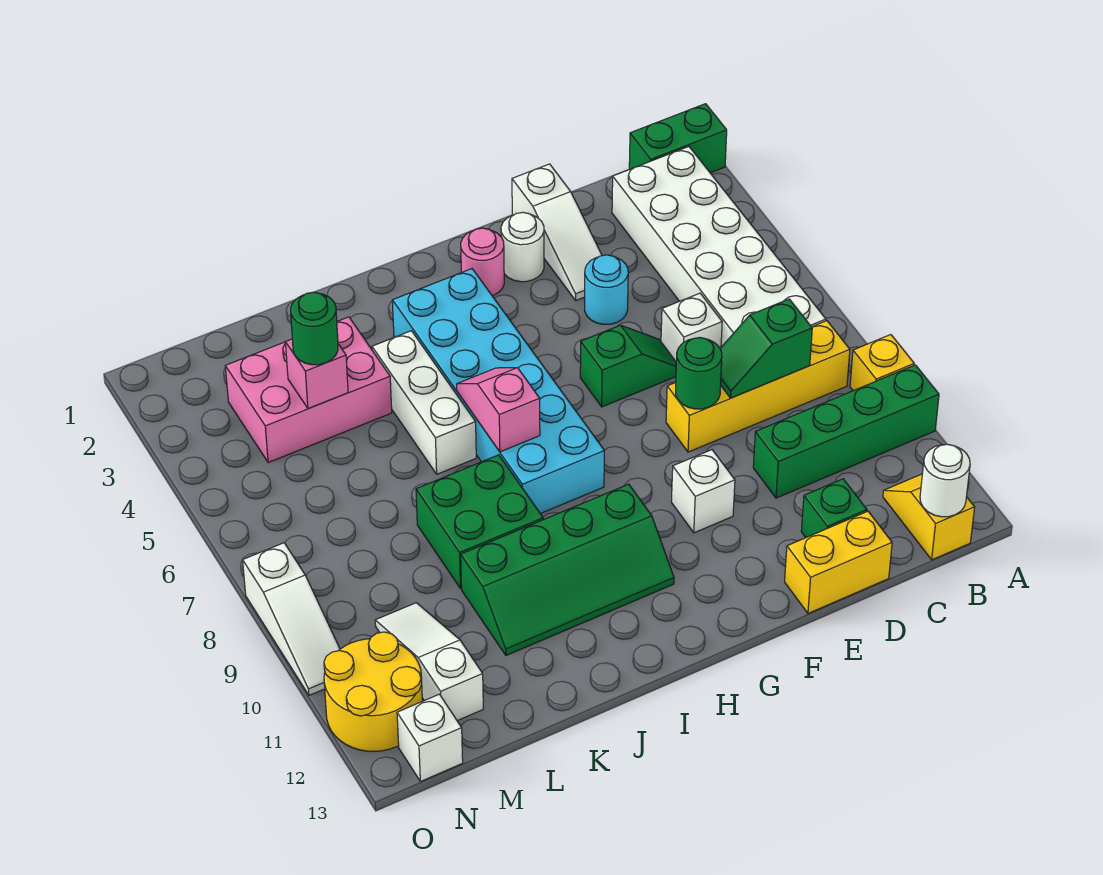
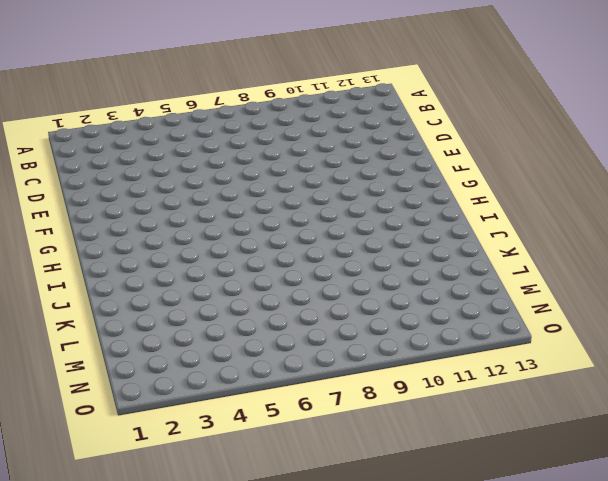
none -> green 1x2 brick [629,104,727,173]
none -> yellow 1x1 brick [850,335,914,391]
none -> green 1x4 brick [753,365,939,498]
none -> white 2x6 brick [612,147,826,347]

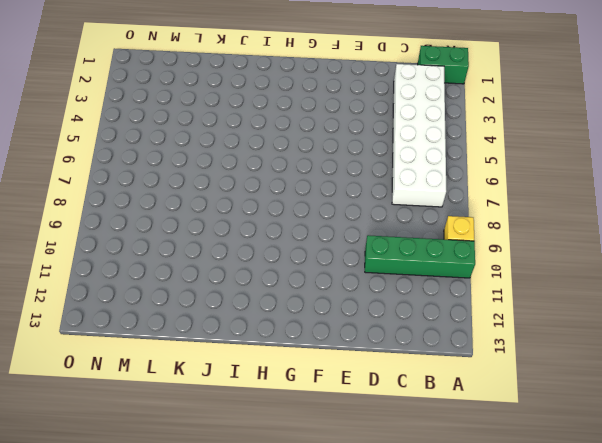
none -> yellow 1x4 brick [666,321,850,452]
none -> yellow 1x2 slope [883,474,975,560]
none -> white 1x1 brick [661,293,722,361]
none -> green 1x1 brick [801,479,867,537]

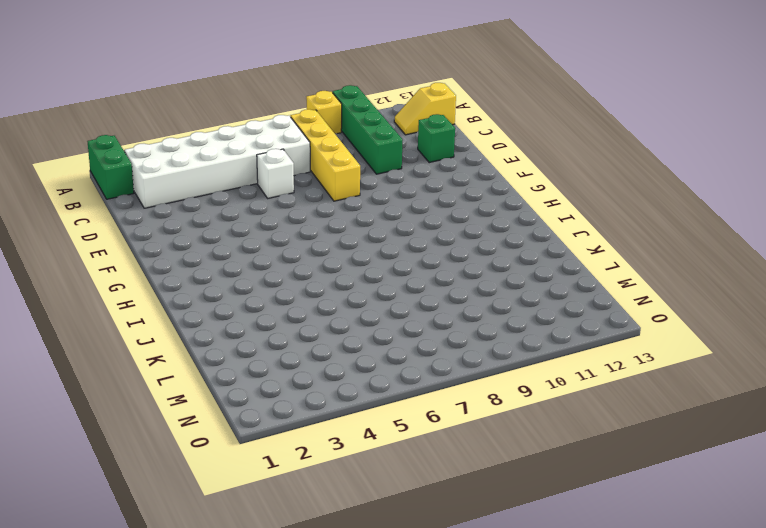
none -> yellow 1x2 brick [785,511,892,613]
none -> white 1x3 slope [512,164,602,300]
none -> cyan 1x1 round brick [585,255,628,324]
none -> green 1x2 slope [580,325,676,407]

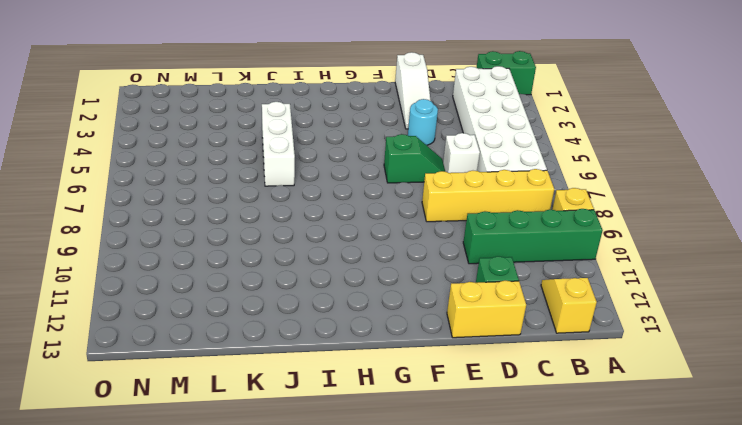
none -> white 1x1 round brick [501,212,544,282]
none -> white 1x1 brick [671,450,735,533]
none -> pink 1x1 round brick [461,228,504,296]
none -> cyan 2x6 brick [392,269,604,514]

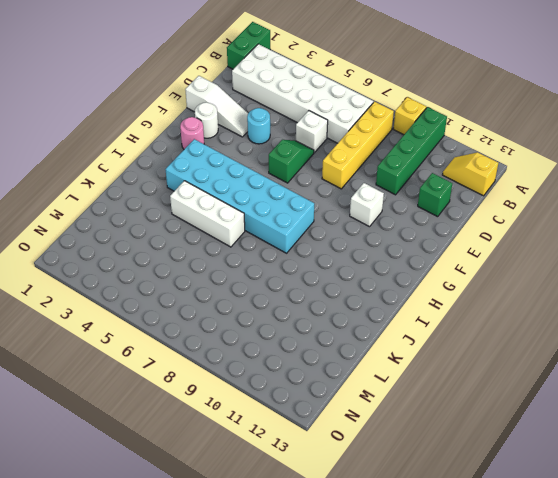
none -> yellow 1x2 brick [785,511,892,613]
none -> green 2x4 slope [461,484,674,655]
none -> green 2x2 brick [416,455,543,588]
none -> pink 2x3 brick [225,317,392,463]

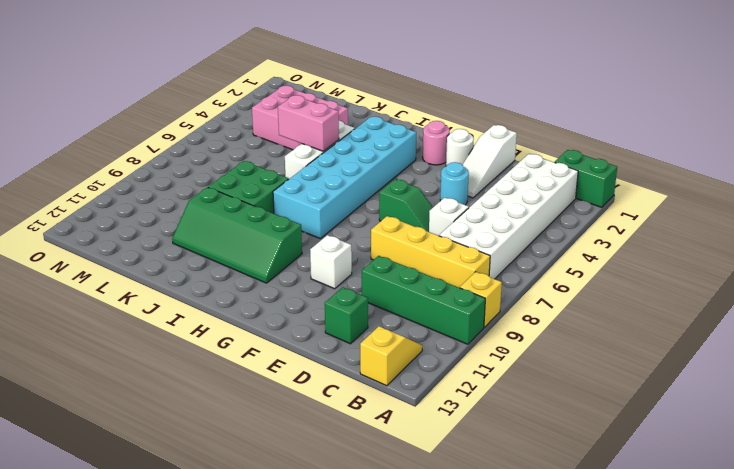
pink 1x2 brick [278,95,339,151] -> none
none -> yellow 1x2 brick [785,511,892,613]
none -> white 1x3 slope [375,603,483,721]
none -> yellow 2x2 round brick [324,632,422,752]
none -> white 1x1 brick [397,694,463,782]

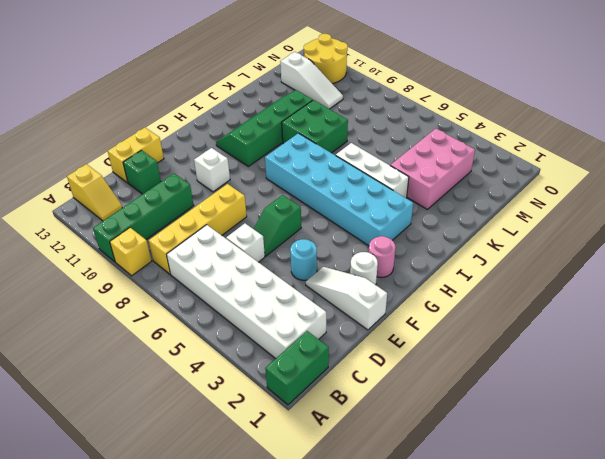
none -> white 1x1 brick [397,694,463,782]
none -> white 1x3 slope [243,543,340,695]
none -> white 1x1 round brick [920,444,970,517]
none -> green 1x2 slope [720,299,812,398]

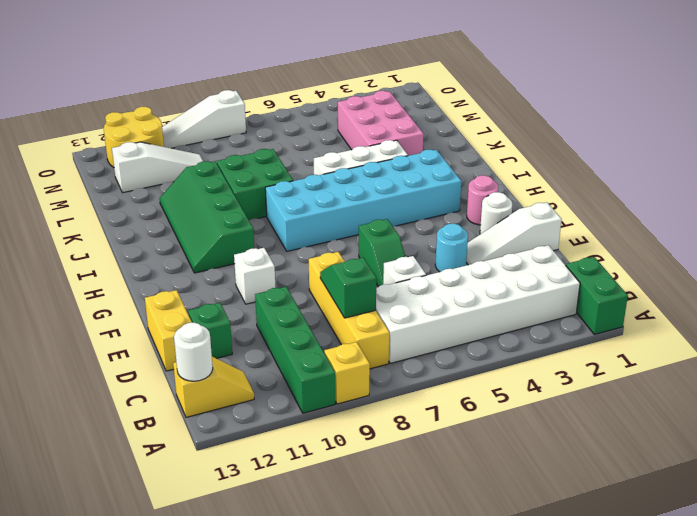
none -> white 1x1 brick [397,694,463,782]
none -> green 1x1 round brick [675,337,722,409]
none -> pink 1x2 slope [457,368,540,452]
none -> pink 1x1 brick [285,339,348,408]

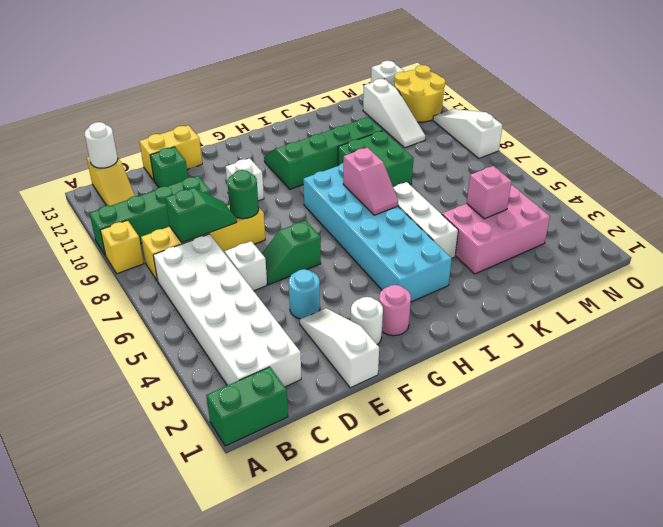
none -> green 1x1 round brick [291,292,338,365]

